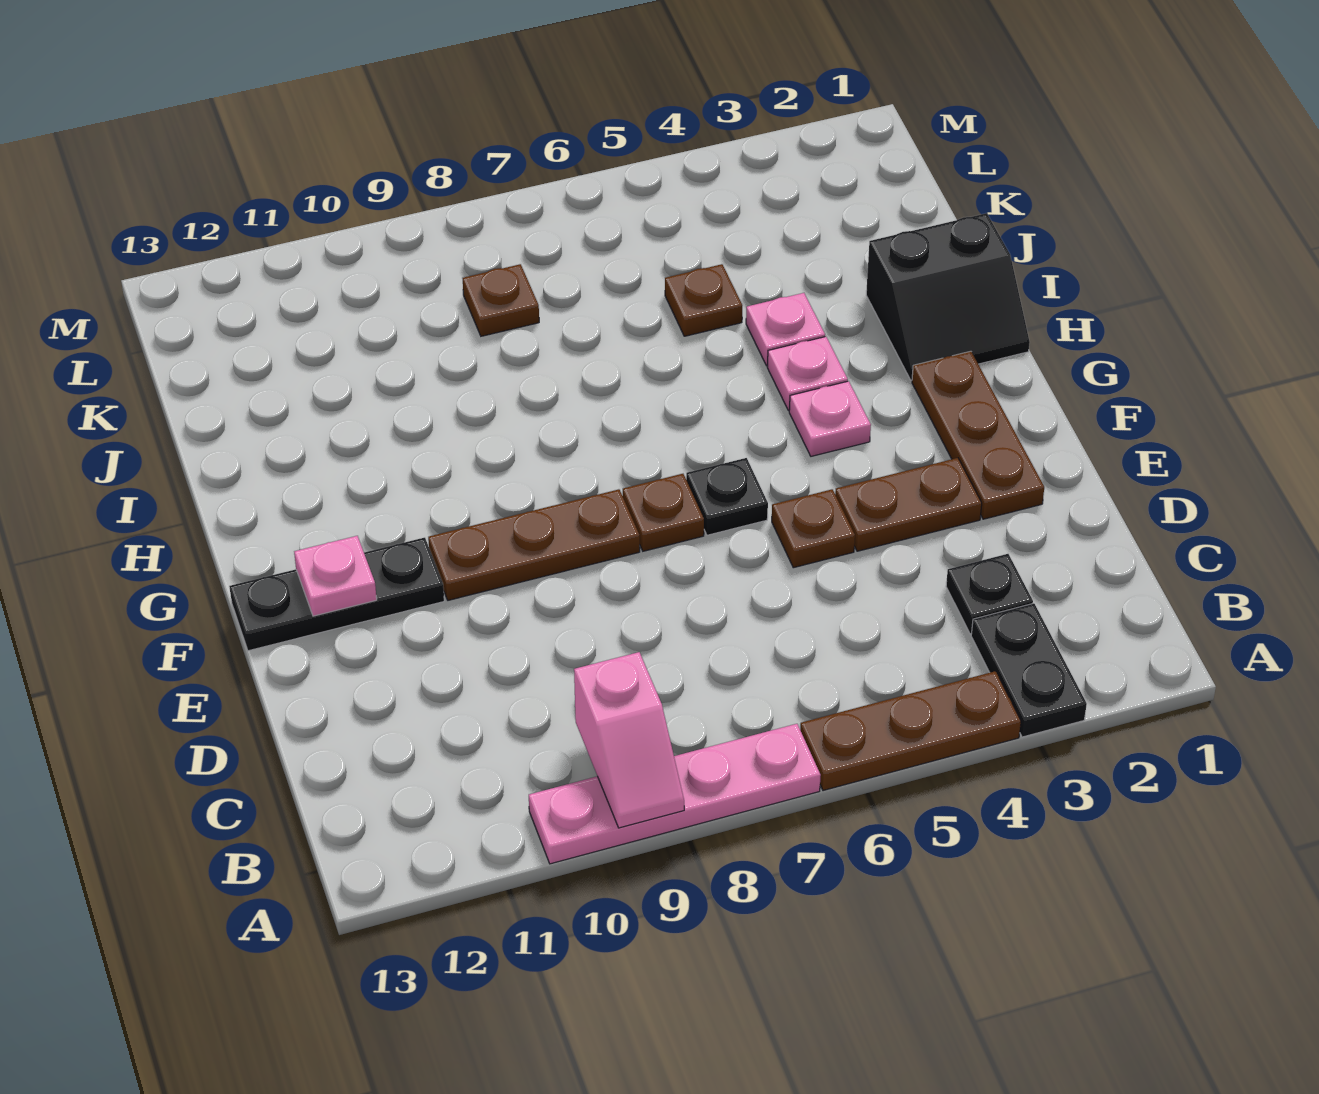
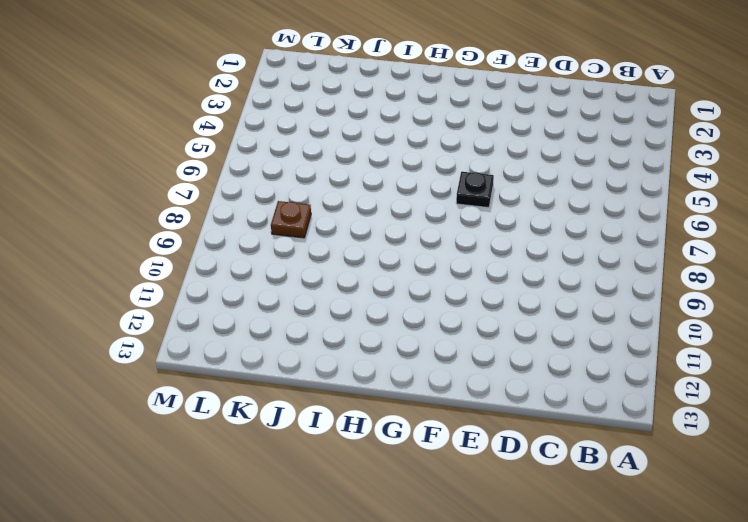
none -> black 1x2 plate [971,603,1087,737]
none -> brown 1x3 plate [800,671,1021,791]
none -> pink 1x4 plate [529,724,821,864]

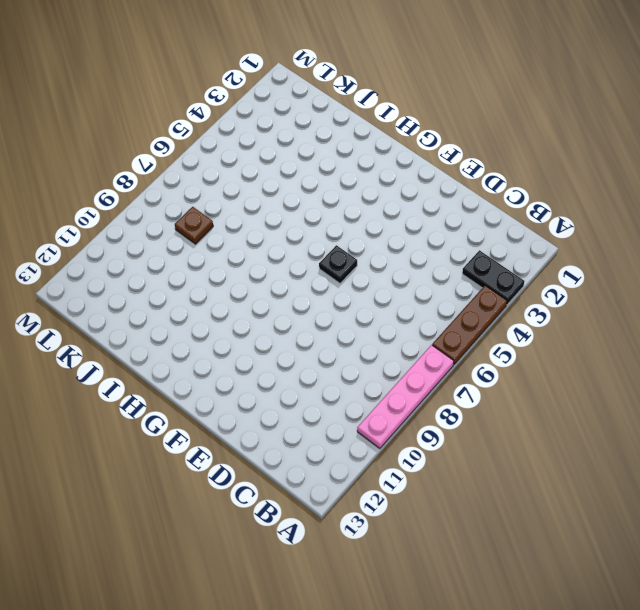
none -> black 1x1 plate [946,554,1033,634]
none -> brown 1x3 plate [912,351,1044,519]
none -> brown 1x2 plate [835,458,982,551]

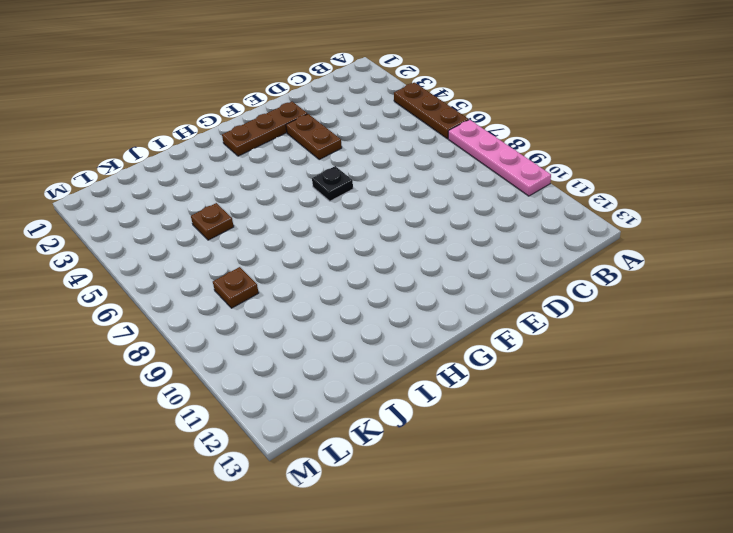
none -> black 1x2 plate [971,603,1087,737]
none -> black 1x1 plate [946,554,1033,634]
none -> brown 1x1 plate [772,489,855,568]

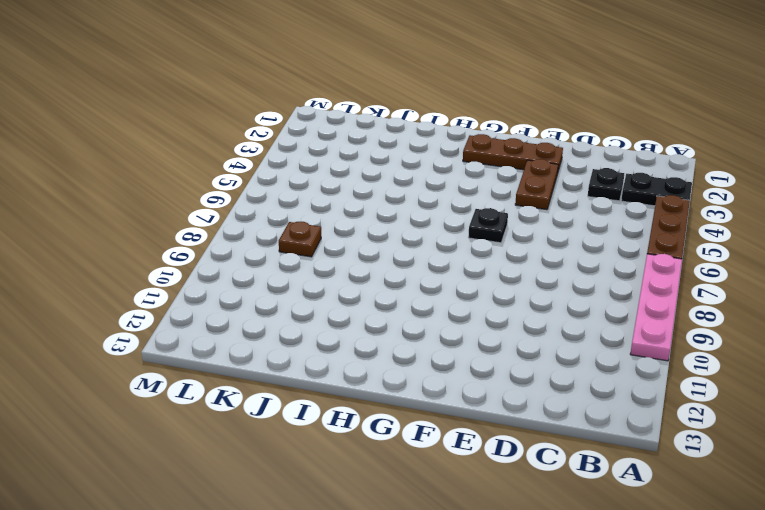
none -> brown 1x1 plate [772,489,855,568]
none -> brown 1x1 plate [623,474,704,551]
none -> brown 1x3 plate [428,489,640,600]

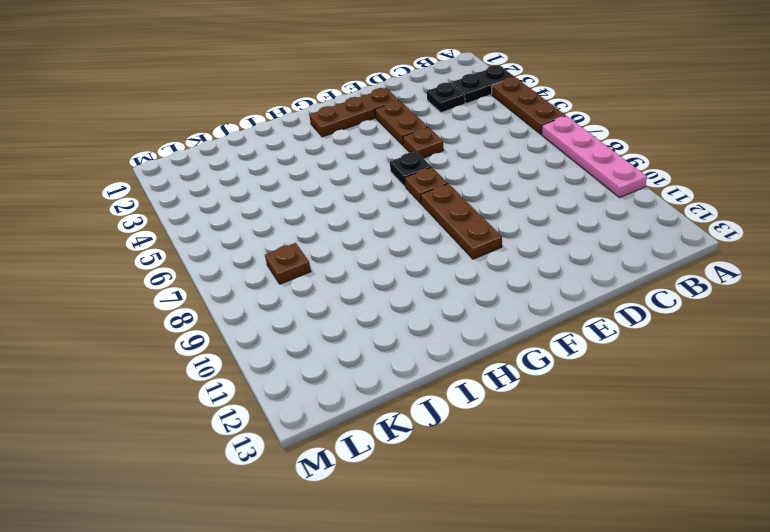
none -> black 1x3 plate [229,538,444,651]
none -> pink 1x1 plate [789,381,871,456]
none -> black 2x2 slope [866,213,1030,381]

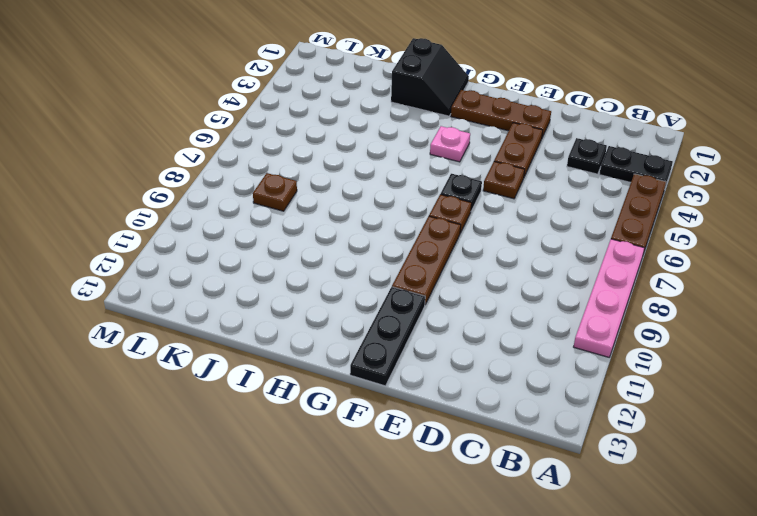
none -> pink 1x1 plate [767,337,848,411]
none -> pink 1x1 plate [746,293,825,366]
none -> brown 1x1 plate [665,264,742,336]

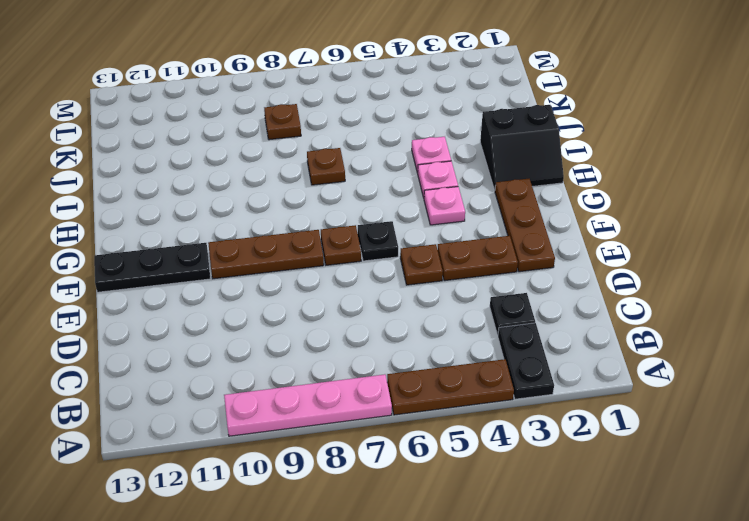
brown 1x1 plate [307,148,345,185] -> brown 1x1 plate moved to [665,264,742,336]
none -> pink 1x2 slope [574,652,684,828]
none -> pink 1x1 plate [294,536,377,616]

